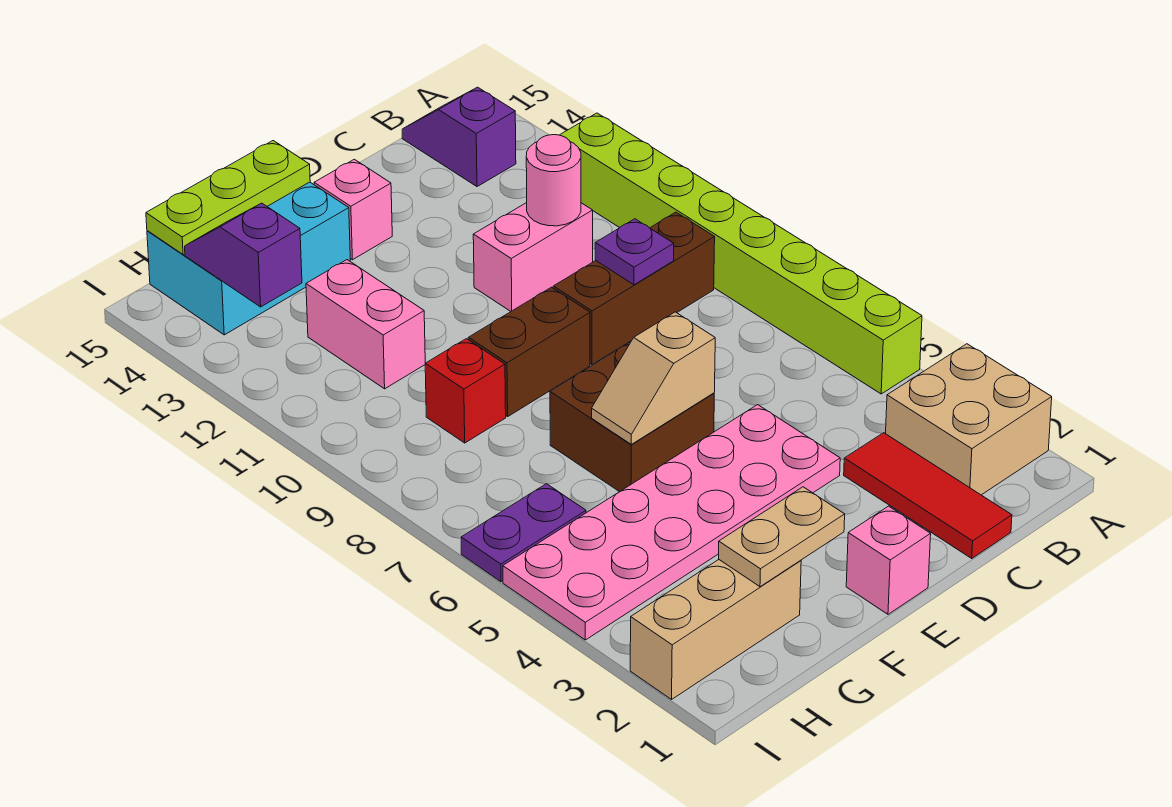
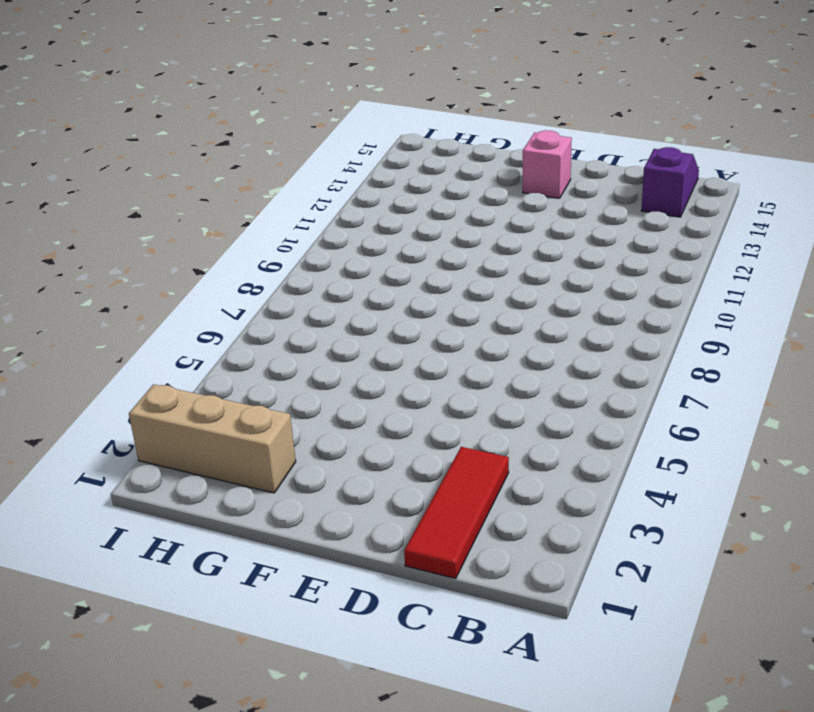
none -> tan 2x2 brick [886,344,1052,495]
none -> lime 1x8 brick [560,113,922,394]
none -> brown 1x3 brick [553,212,715,365]

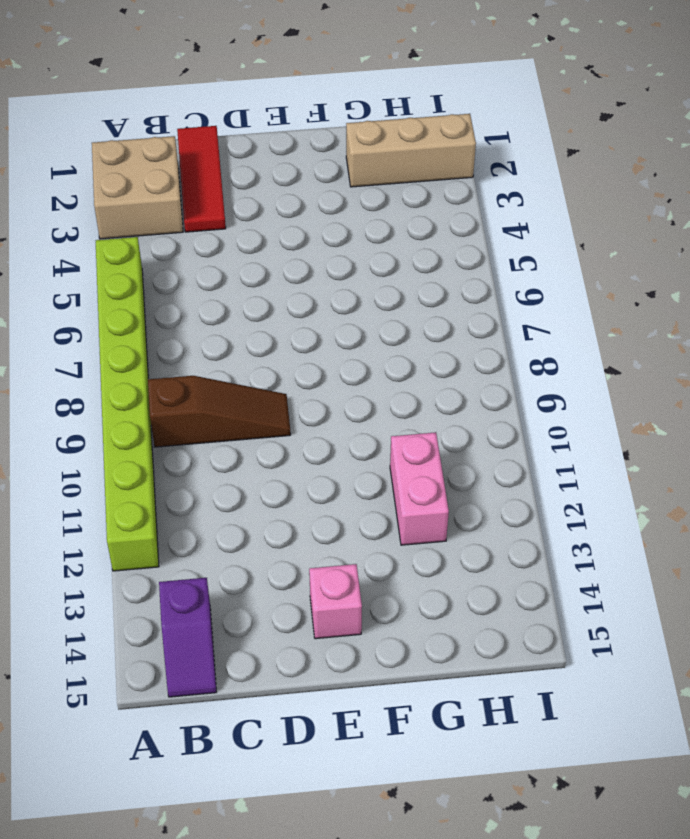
brown 1x3 slope [148,376,291,447] -> brown 1x3 brick [553,212,715,365]
none -> pink 1x2 brick [473,203,593,311]
none -> pink 2x6 plate [503,405,840,640]
none -> pink 1x1 brick [846,506,931,614]

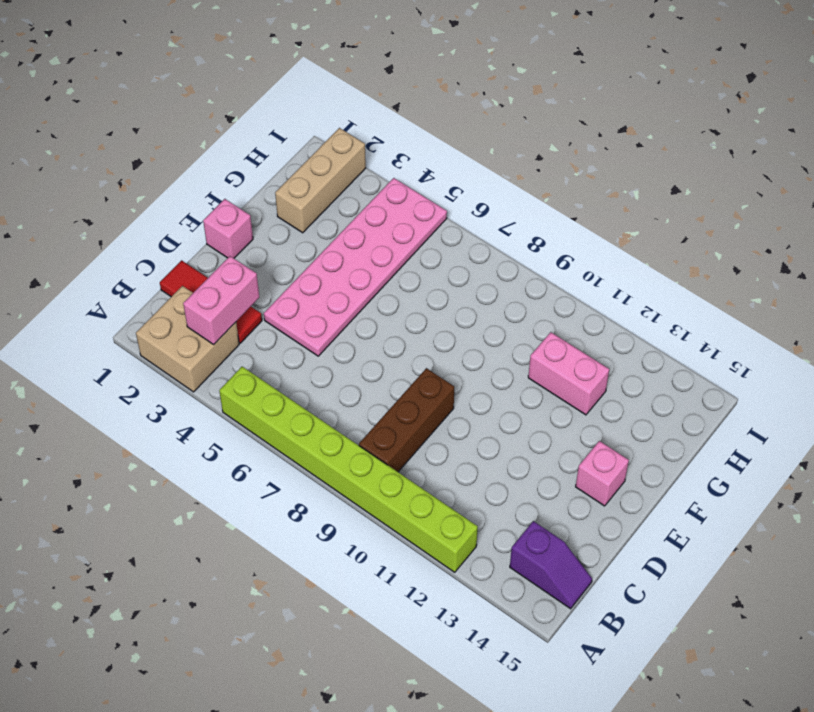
pink 1x2 brick [183,256,259,344] -> pink 1x2 brick moved to [473,203,593,311]
none -> brown 2x2 brick [550,342,714,492]
none -> brown 1x2 brick [468,287,590,417]
none -> cyan 2x3 brick [147,182,350,335]

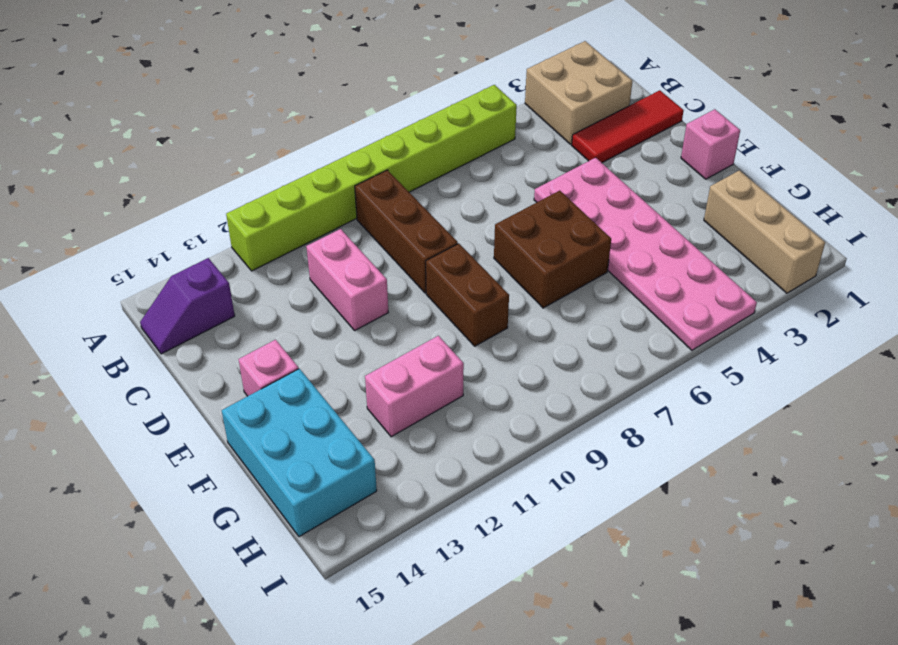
none -> red 1x1 brick [425,339,506,443]
none -> purple 1x2 plate [461,484,586,582]
none -> purple 1x1 plate [595,219,674,285]

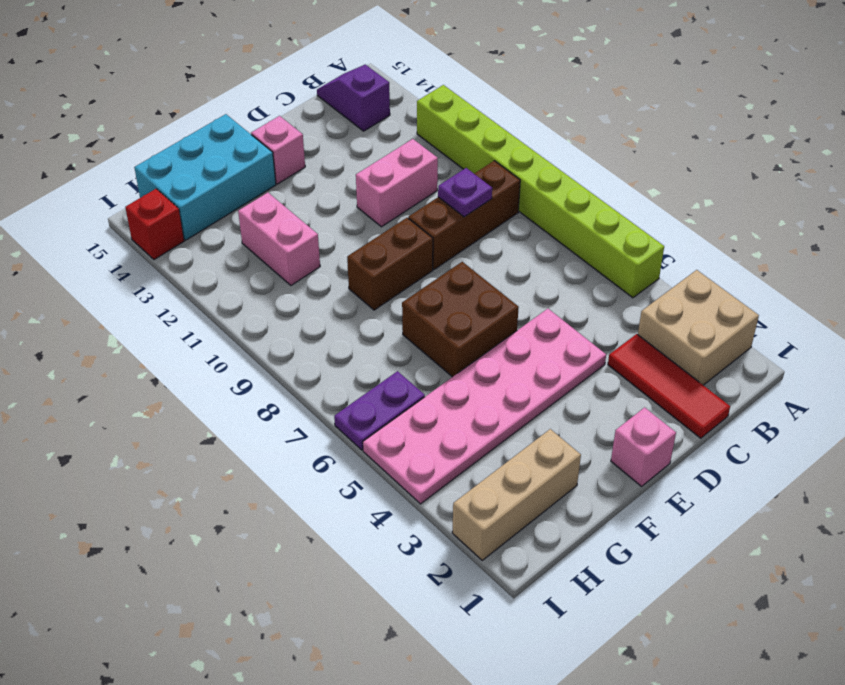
red 1x1 brick [125,189,184,260] -> red 1x1 brick moved to [425,339,506,443]
none -> pink 1x1 round brick [526,135,581,226]
none -> tan 1x2 slope [592,312,715,444]
none -> tan 1x2 plate [719,487,845,587]

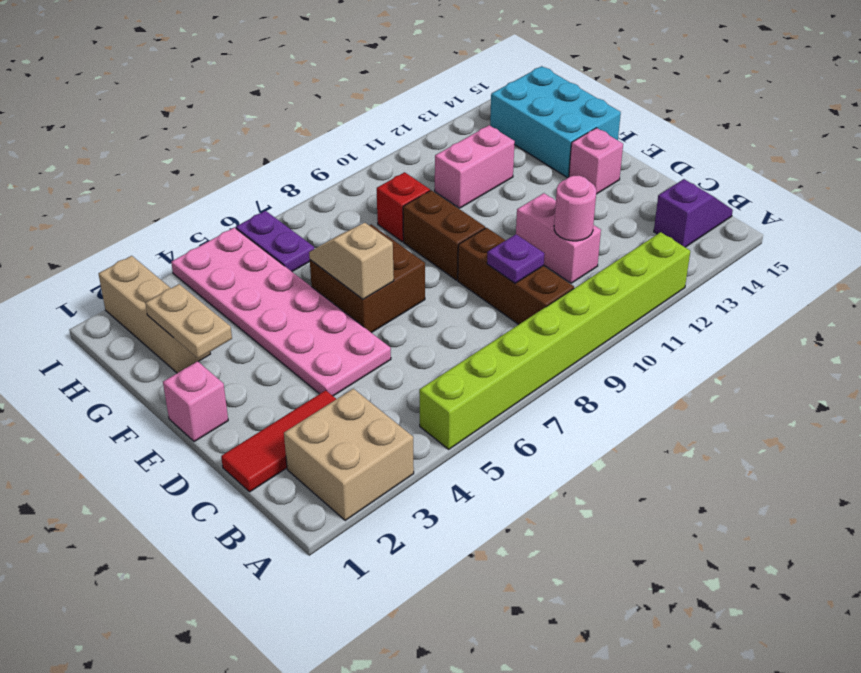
none -> lime 1x3 plate [146,141,310,254]
none -> purple 1x2 slope [185,203,302,307]

